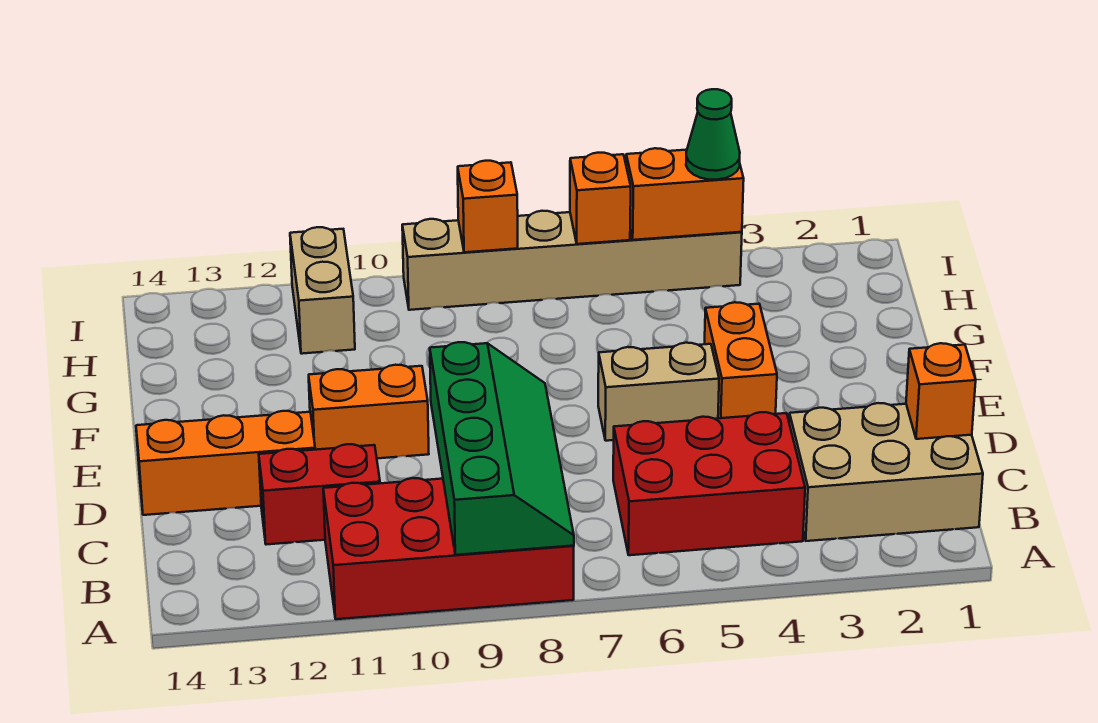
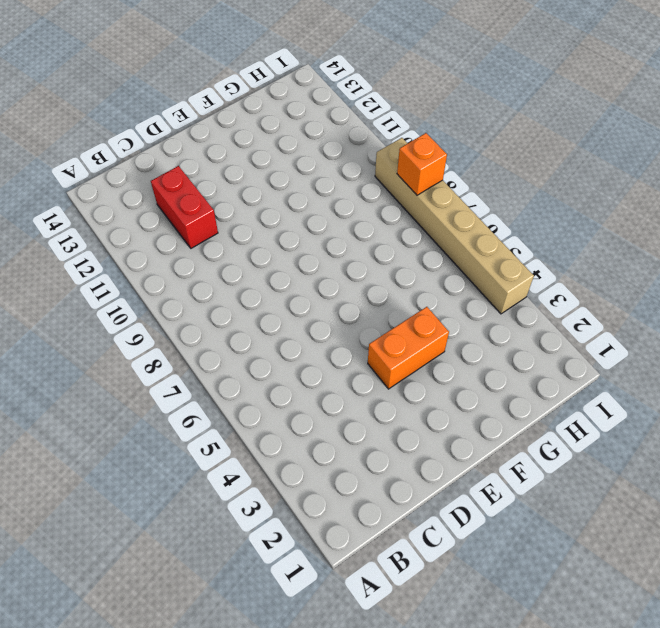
none -> red 2x4 brick [323,478,574,619]
none -> tan 2x3 brick [789,403,983,541]
none -> red 2x3 brick [613,412,805,555]

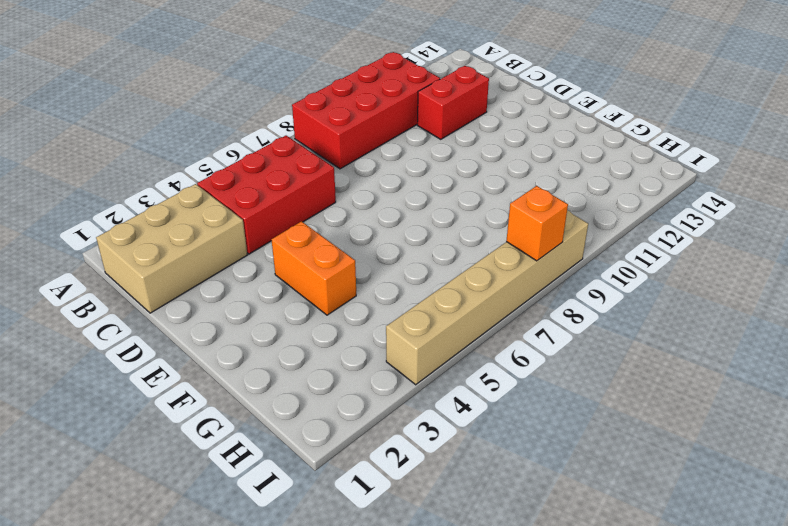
none -> orange 1x3 brick [136,411,315,515]
none -> tan 1x2 brick [598,343,719,441]
none -> orange 1x2 brick [309,365,429,458]

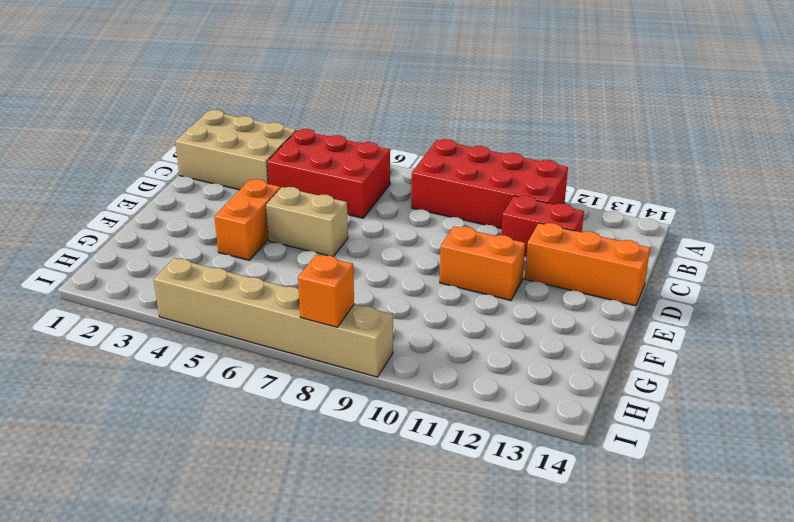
none -> tan 1x2 brick [290,227,355,354]
none -> green 2x4 slope [430,342,574,555]
none -> orange 1x1 brick [906,343,976,439]

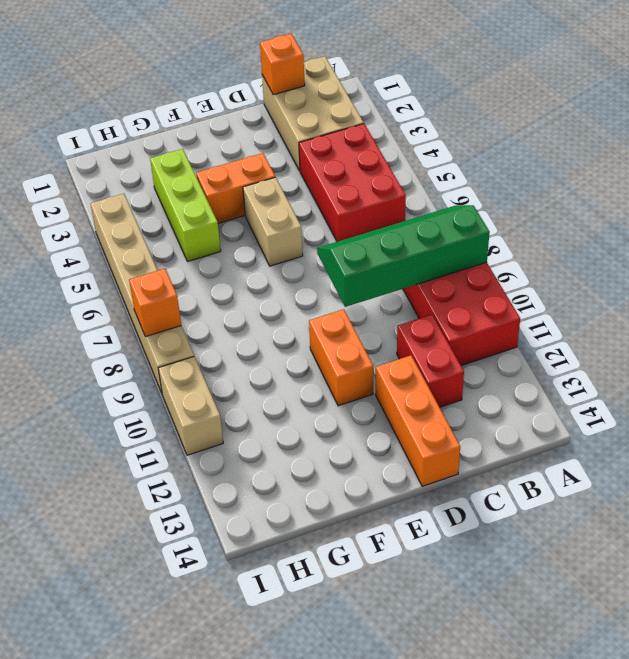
lime 1x3 brick [150,149,221,261] -> none
tan 1x2 brick [158,357,223,455] -> tan 1x2 brick turned to [290,227,355,354]
none -> orange 1x2 brick [626,148,744,240]
none -> orange 1x1 brick [570,153,631,244]
none -> green 1x1 cone [686,89,740,180]

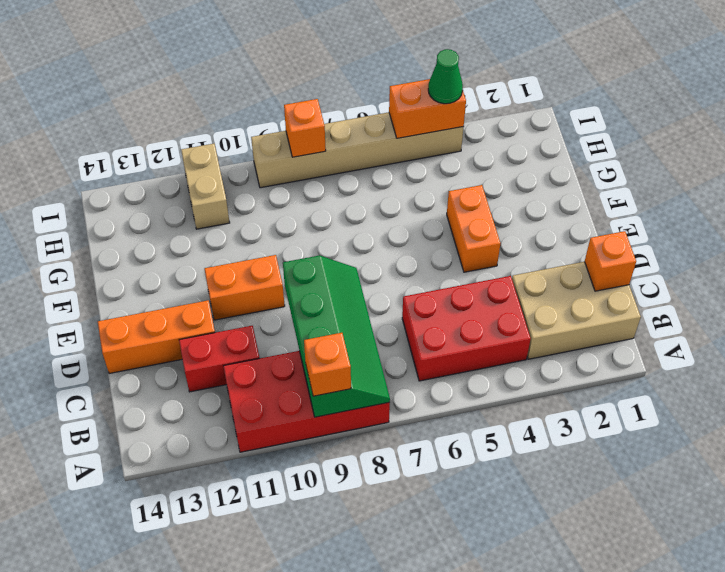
orange 1x1 brick [304,333,351,396] -> orange 1x1 brick moved to [570,153,631,244]
none -> tan 1x2 brick [598,343,719,441]

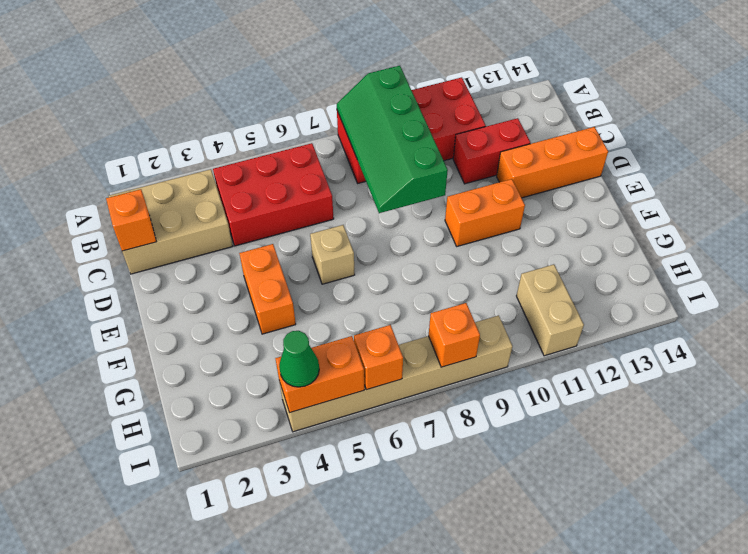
tan 1x1 brick [310,225,355,284] -> tan 1x2 brick [598,343,719,441]

